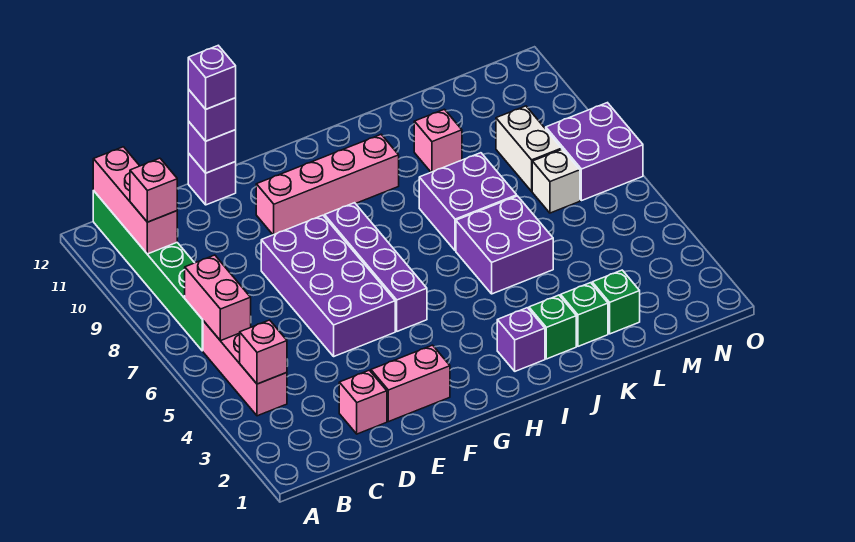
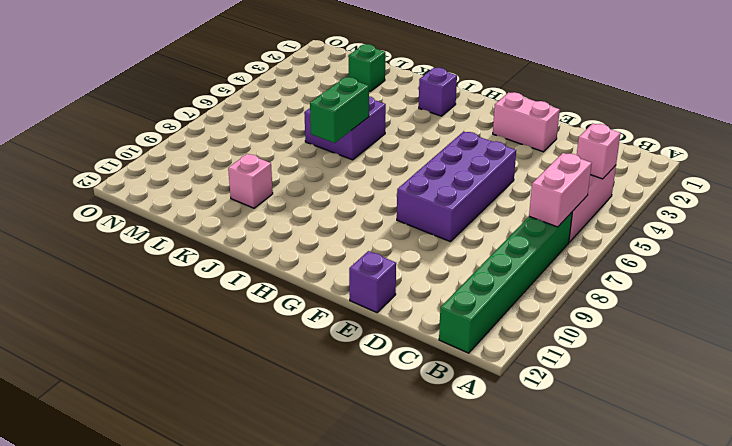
green 1x2 brick [310,77,369,143] -> none
none -> pink 1x1 brick [339,370,387,434]
none -> pink 1x4 brick [256,135,399,235]
none -> purple 1x4 brick [325,203,427,331]

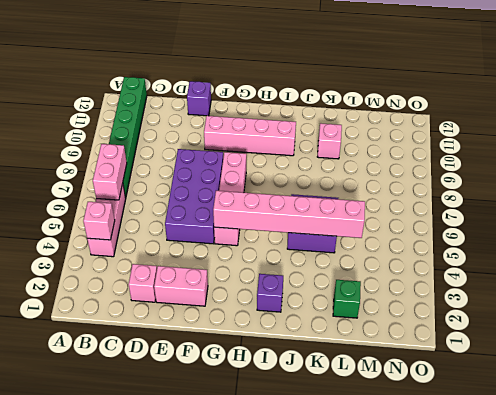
pink 1x4 brick [214,152,246,246] -> purple 1x4 brick [325,203,427,331]
pink 1x6 brick [213,191,365,238] -> none
none -> green 1x1 brick [529,295,576,359]
none -> purple 2x2 brick [419,153,517,251]
none -> green 1x1 brick [561,283,608,346]

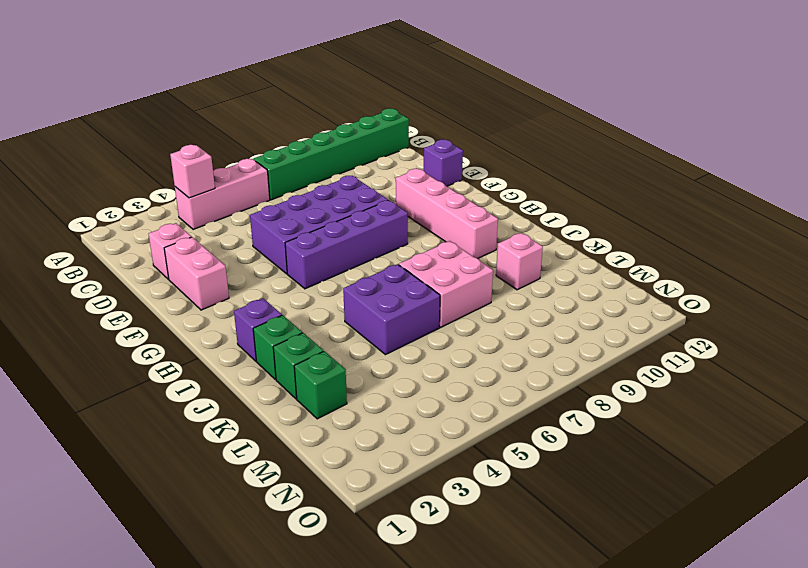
pink 2x2 brick [399,241,493,327] -> purple 2x2 brick [419,153,517,251]
none -> white 1x1 brick [532,149,580,213]
none -> white 1x2 brick [496,106,562,191]
none -> purple 2x2 brick [546,103,643,201]

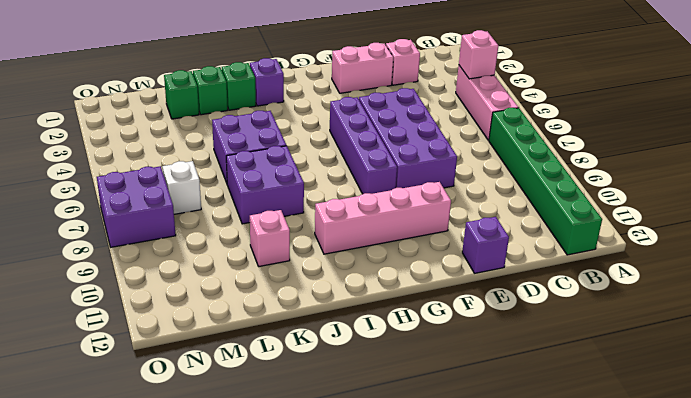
none -> white 1x2 brick [496,106,562,191]
none -> pink 1x2 brick [185,255,251,341]
none -> pink 1x3 brick [93,147,177,254]

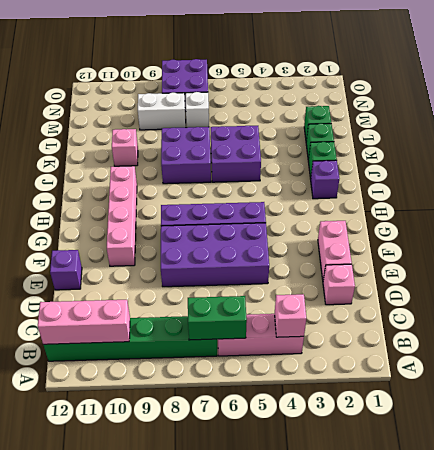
green 1x2 brick [188,296,247,340] -> pink 1x2 brick [185,255,251,341]
none -> purple 1x1 brick [188,121,236,173]
none -> pink 1x1 brick [130,158,177,222]
none -> purple 1x1 brick [188,89,236,141]

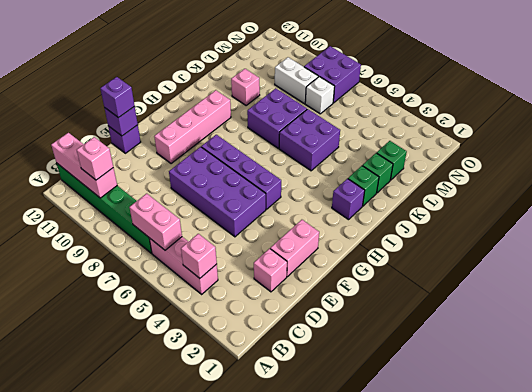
none -> purple 1x1 brick [188,46,236,109]

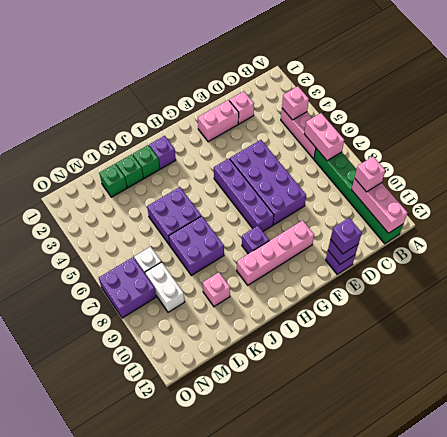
purple 1x1 brick [242,226,269,254] -> purple 1x1 brick moved to [188,46,236,109]

